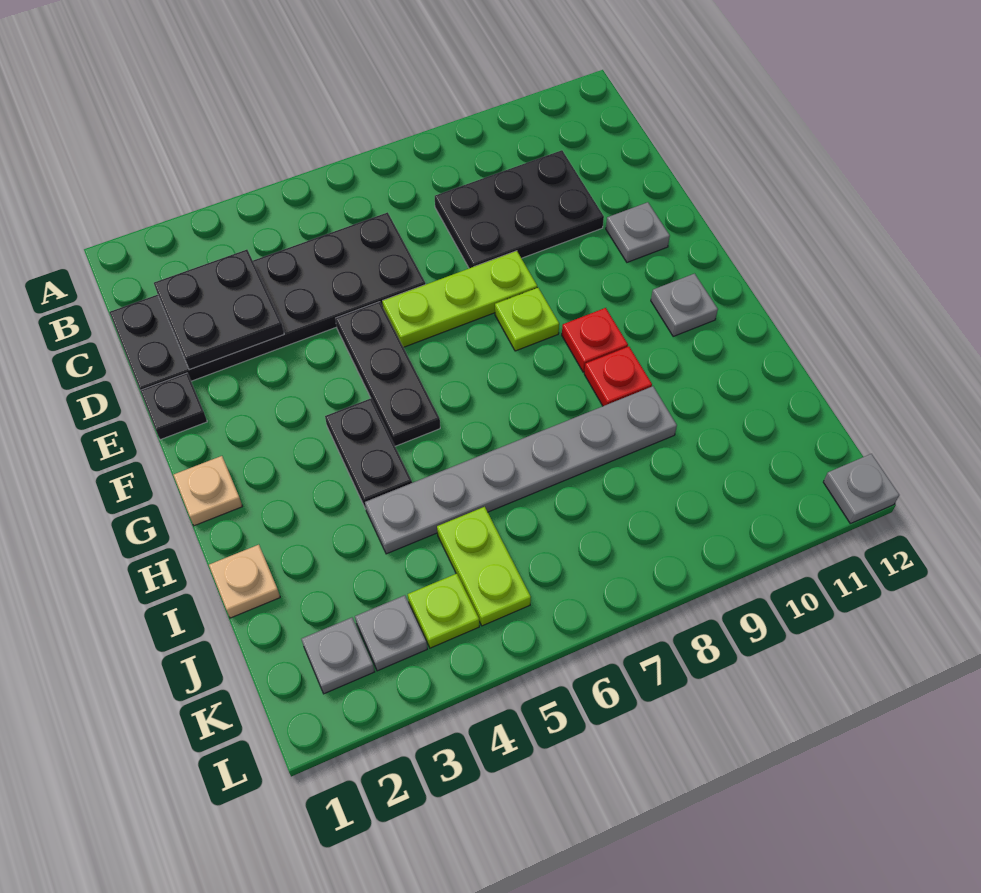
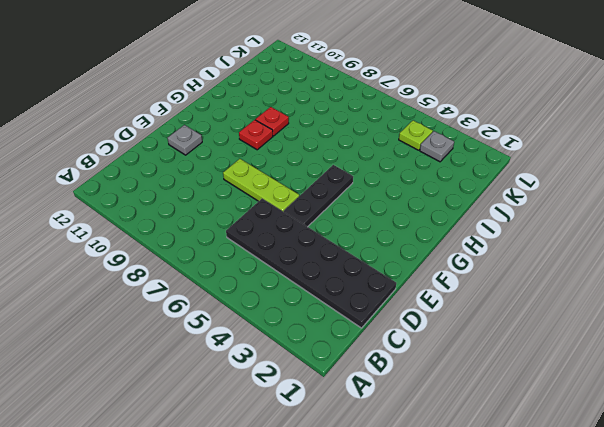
none -> black 2x3 plate [435,150,604,268]
none -> black 1x1 plate [140,373,207,440]
none -> lime 1x1 plate [495,288,559,351]

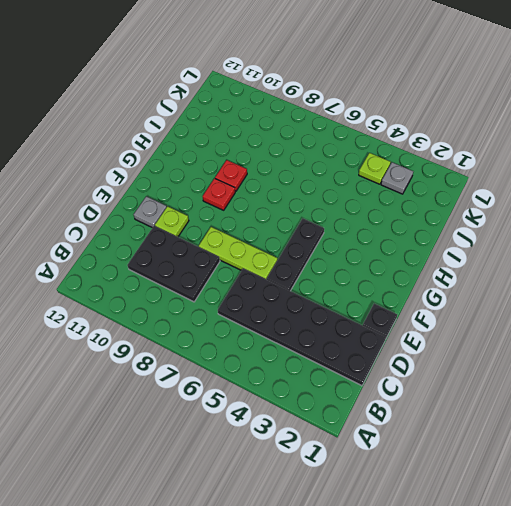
lime 1x1 plate [155,206,189,237] -> lime 1x1 plate moved to [495,288,559,351]
none -> tan 1x1 plate [174,456,242,526]
none -> black 1x2 plate [325,398,412,509]
none -> grey 1x1 plate [651,274,718,336]

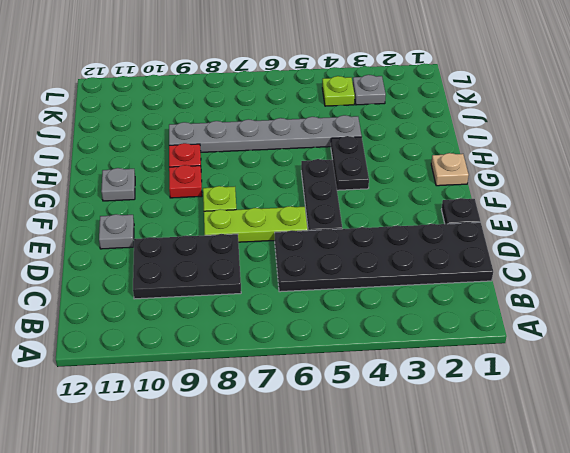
none -> tan 1x1 plate [209,545,280,618]
none -> lime 1x2 plate [437,507,531,626]
none -> grey 1x1 plate [302,618,375,694]

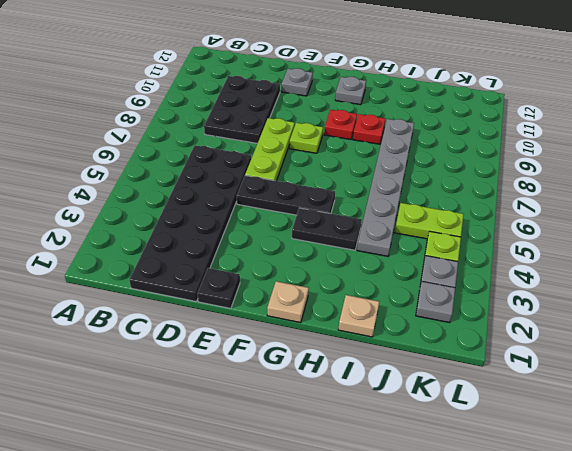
none -> grey 1x1 plate [823,454,899,524]
none -> black 2x2 plate [154,250,284,370]

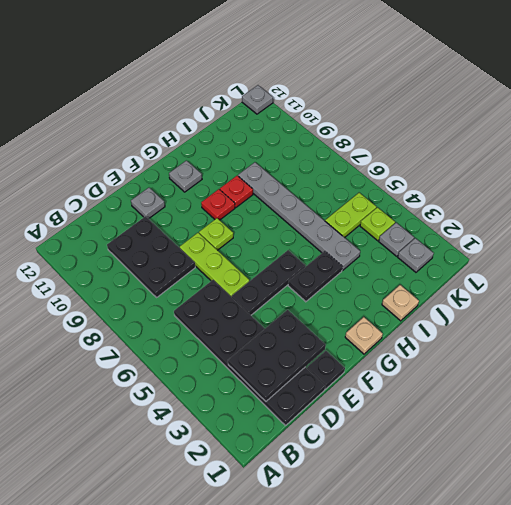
black 2x3 plate [228,310,326,401] -> black 2x2 plate [154,250,284,370]

